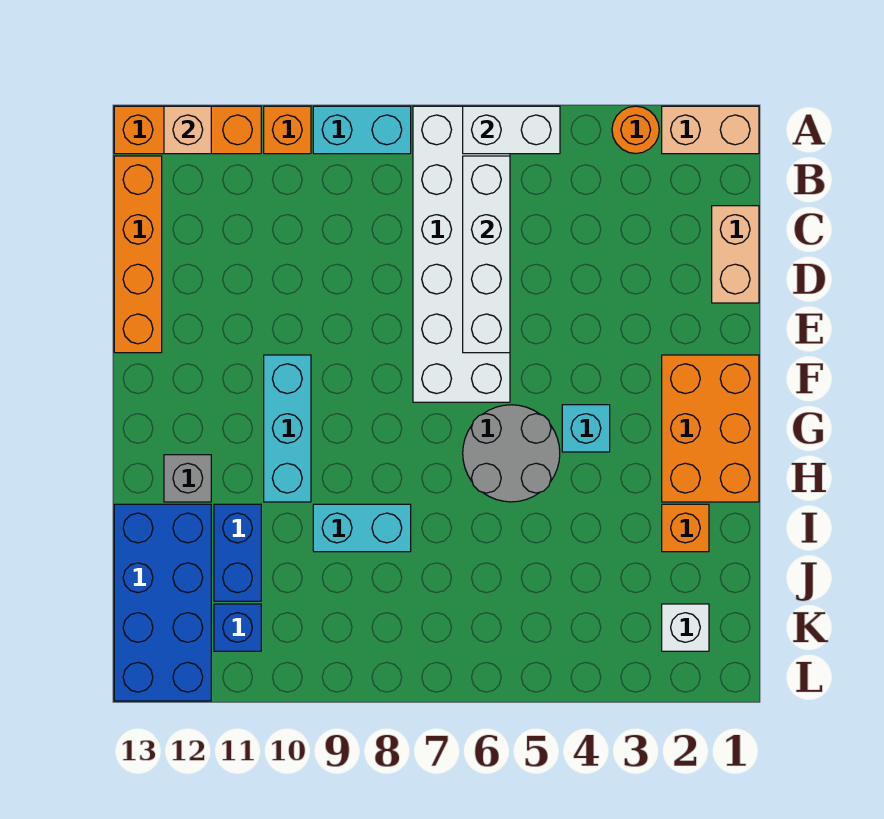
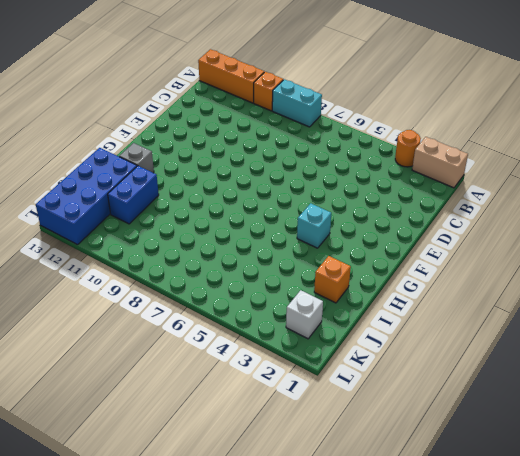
none -> white 2x6 brick [413,106,510,402]
none -> orange 1x4 brick [114,156,162,353]
none -> tan 1x2 brick [712,206,759,303]

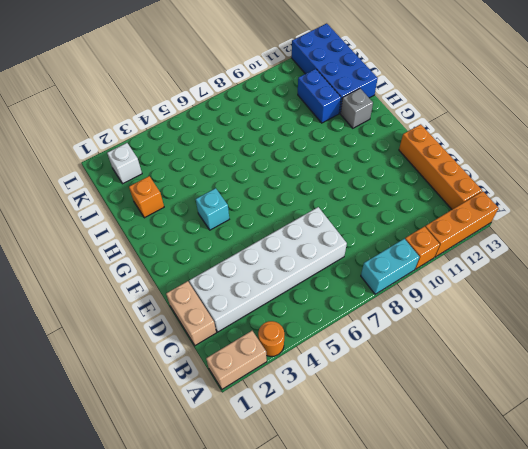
white 2x6 brick [189,207,347,332] -> white 2x6 brick turned to [413,106,510,402]
none -> orange 2x3 brick [662,355,759,502]
none -> cyan 1x3 brick [264,355,311,502]
none -> grey 2x2 round brick [463,405,560,502]

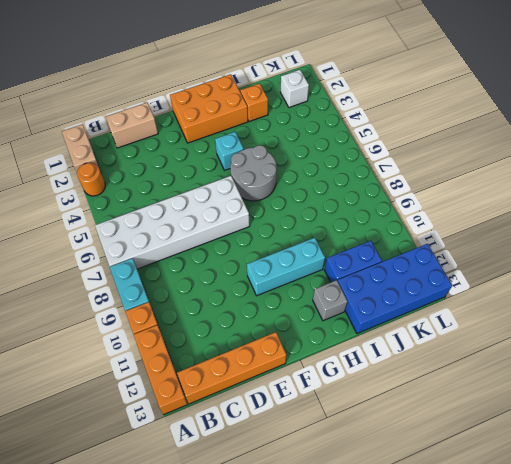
none -> cyan 1x2 brick [313,504,411,552]
none -> blue 1x1 brick [214,604,261,651]
none -> white 1x2 brick [463,106,560,154]

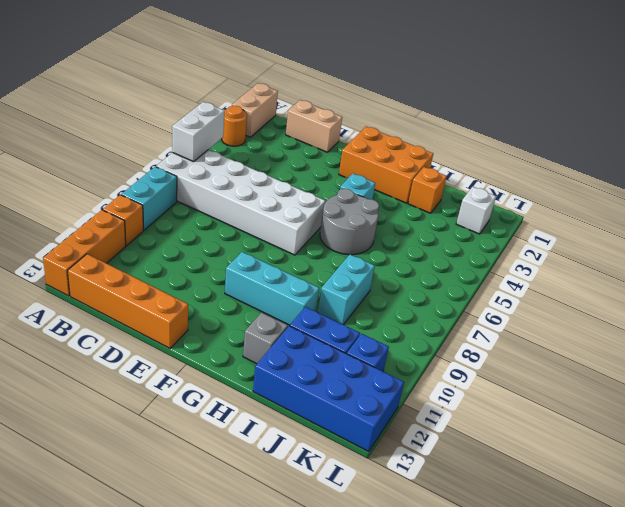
none -> tan 1x1 brick [164,106,211,154]
none -> white 1x4 brick [463,156,510,353]

